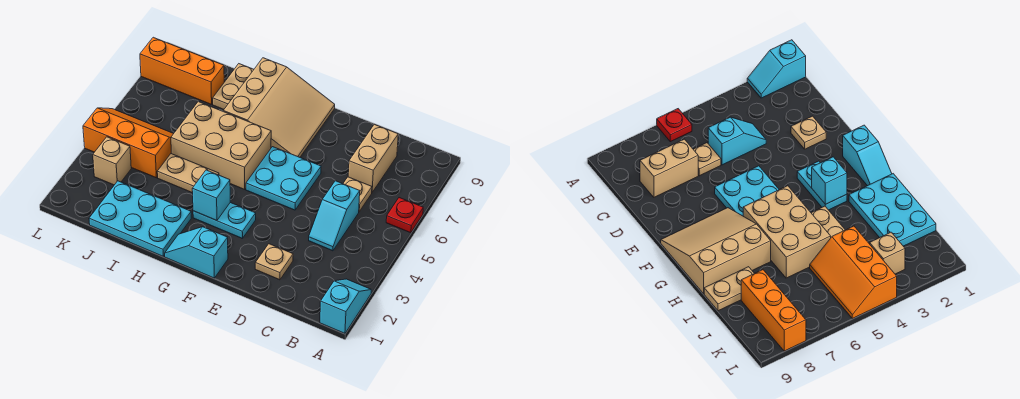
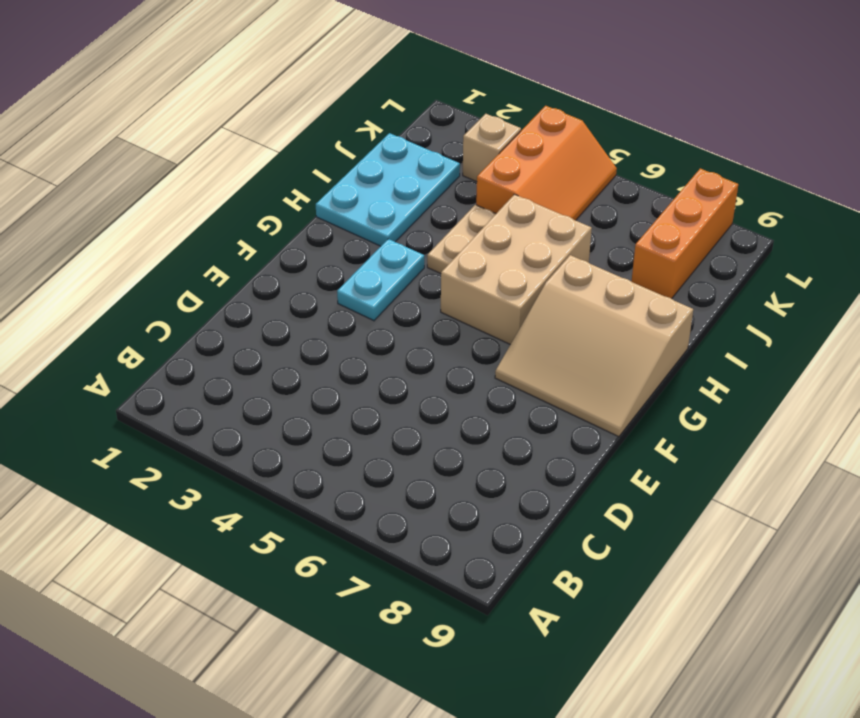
none -> cyan 1x2 slope [320,279,371,333]
none -> red 1x1 plate [386,198,423,233]
none -> cyan 1x2 slope [309,181,360,251]

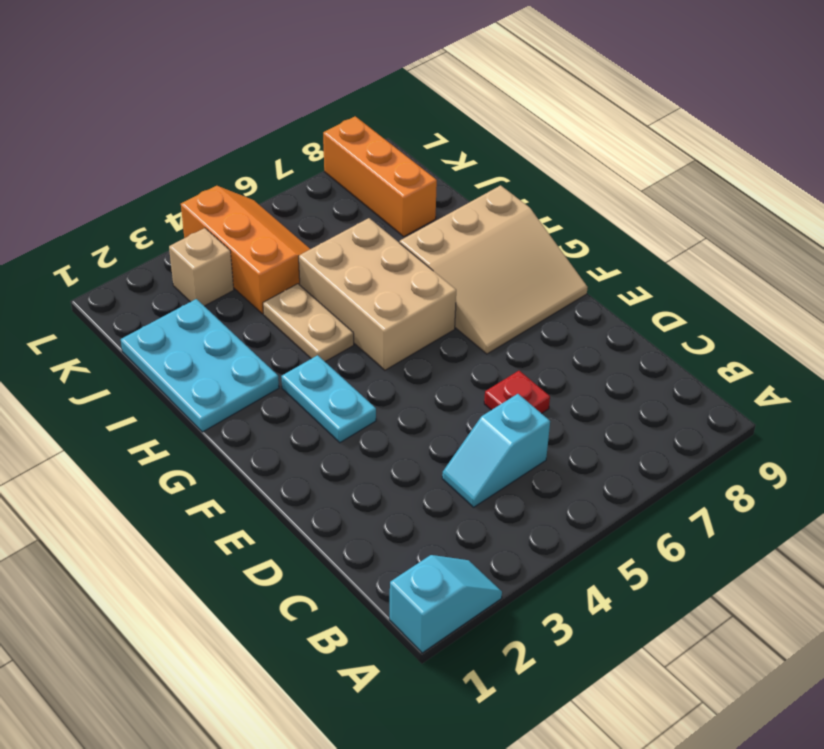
red 1x1 plate [484,371,550,414] -> red 1x1 plate moved to [386,198,423,233]
none -> tan 1x1 plate [343,177,372,212]
none -> tan 1x2 brick [348,124,398,192]
none -> tan 1x1 plate [255,244,293,280]

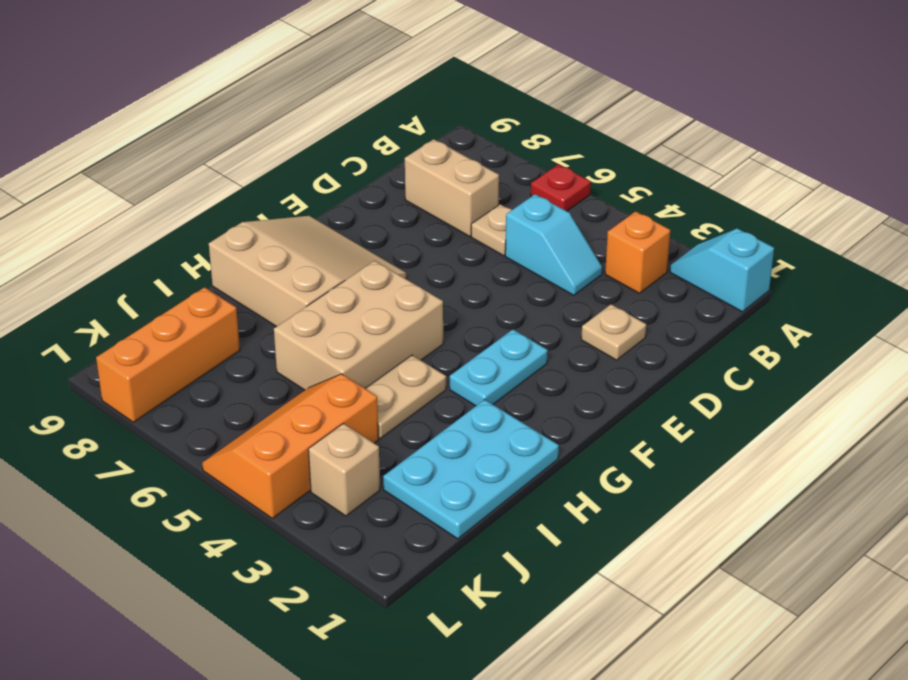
orange 1x1 brick [605,211,670,293] -> none
none -> cyan 2x2 plate [246,147,321,210]
none -> cyan 1x2 slope [165,227,228,278]
none -> tan 1x2 plate [213,64,254,109]

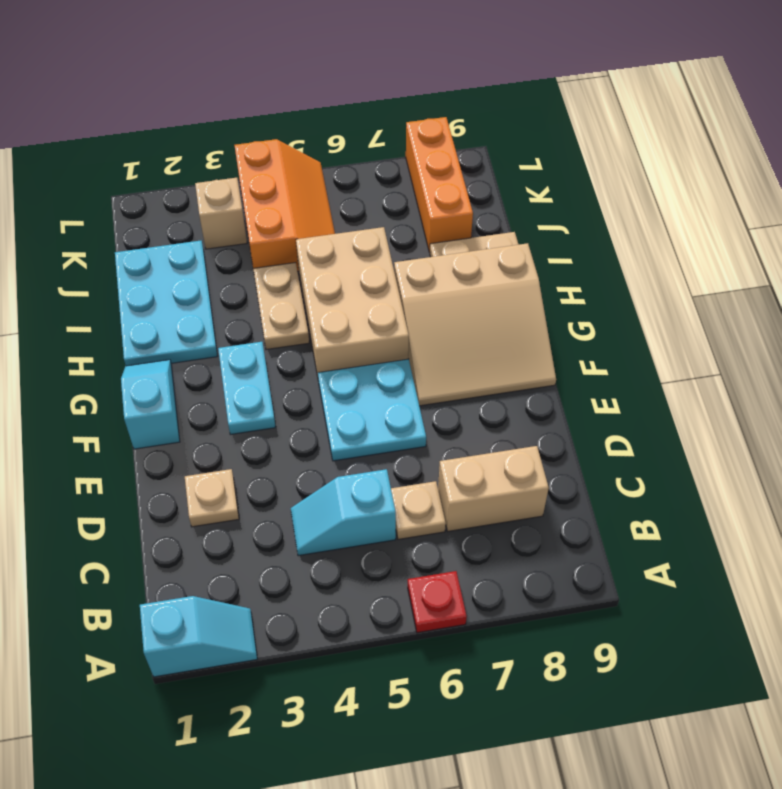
none -> cyan 1x1 brick [192,170,230,221]

